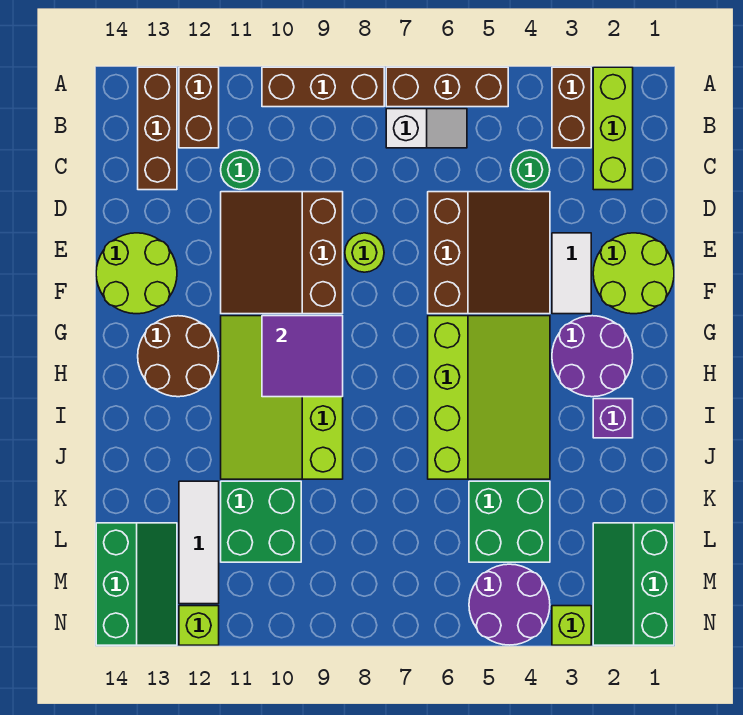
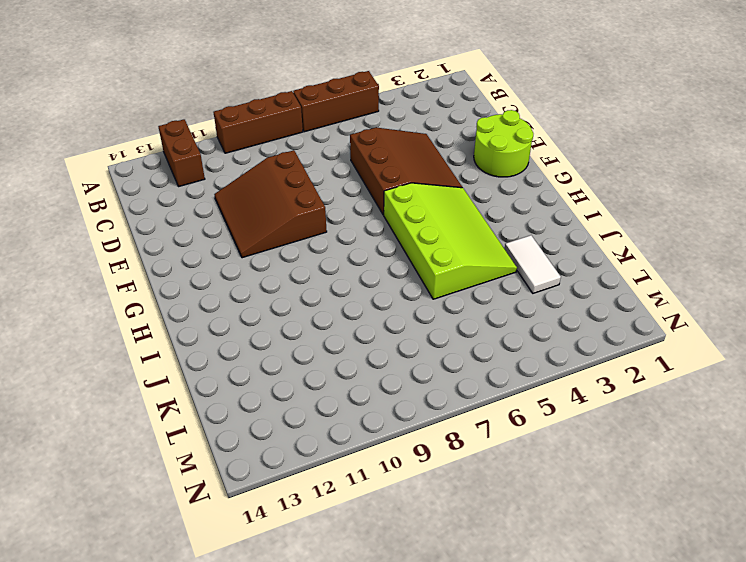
white 1x2 tile [505,235,561,293] -> white 1x2 tile moved to [552,233,591,314]
none -> lime 1x3 brick [593,67,633,190]
none -> brown 1x2 brick [552,67,591,148]
none -> brown 1x3 brick [138,67,177,190]

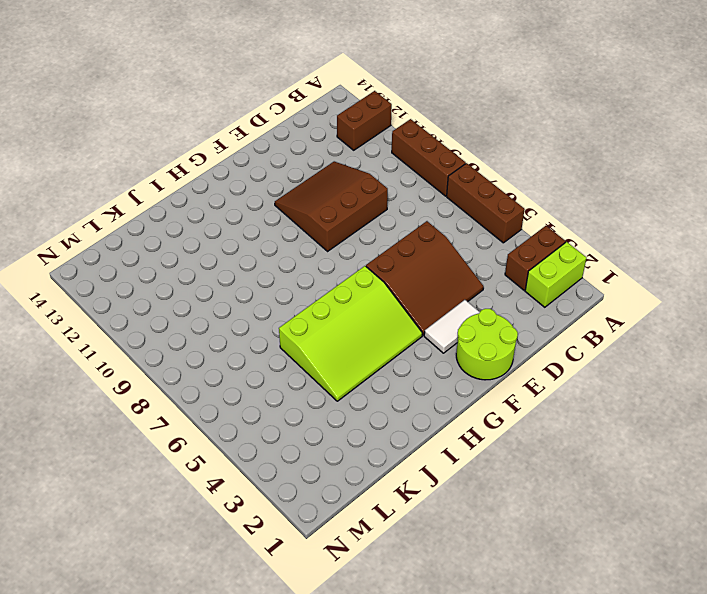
lime 1x2 brick [525,242,587,307] -> lime 1x3 brick [593,67,633,190]
none -> brown 1x3 brick [138,67,177,190]
none -> white 1x2 slope [386,109,467,148]
none -> green 1x1 round brick [511,150,550,189]

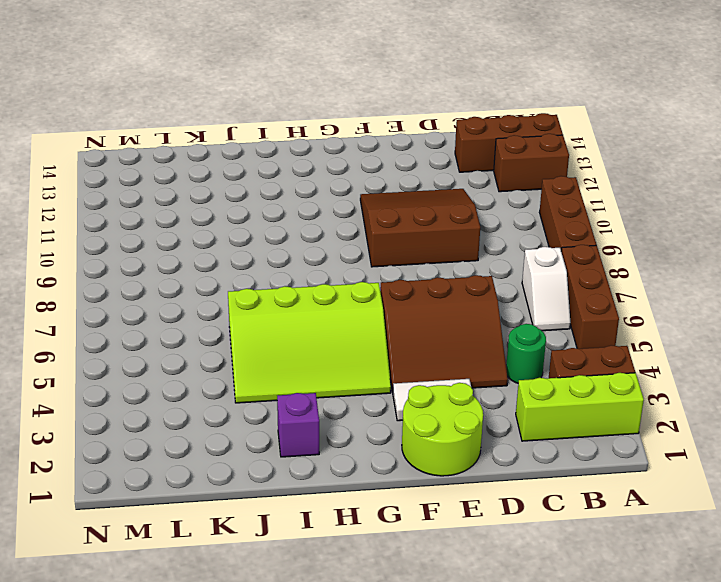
none -> green 1x1 round brick [221,150,260,189]
none -> lime 1x1 round brick [345,233,384,272]
none -> lime 2x2 round brick [96,233,177,314]

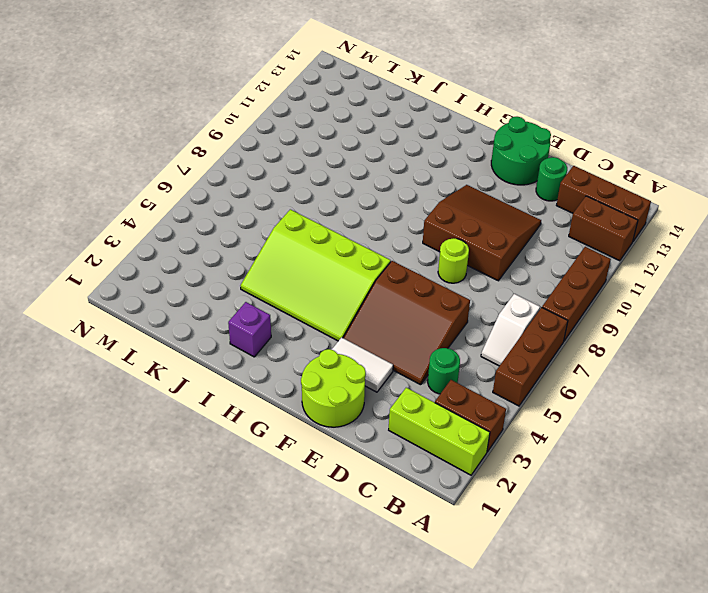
green 1x1 round brick [536,157,567,201] -> green 1x1 round brick moved to [221,150,260,189]
green 2x2 round brick [491,117,551,185] -> lime 2x2 round brick [96,233,177,314]
none -> purple 2x2 round brick [552,316,633,397]
none -> lime 3x4 slope [221,316,343,479]
none -> brown 2x2 round brick [138,316,218,397]

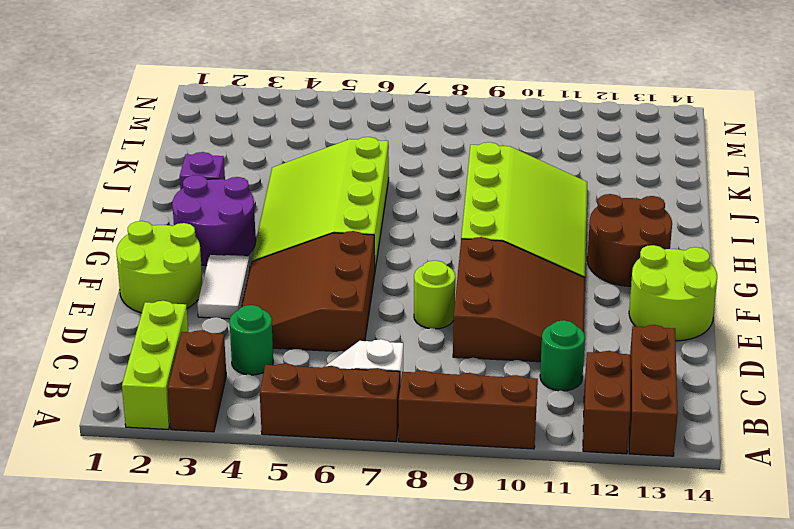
none -> green 2x2 brick [469,481,550,562]
none -> green 2x2 brick [221,481,301,562]
none -> white 1x3 tile [179,481,219,604]

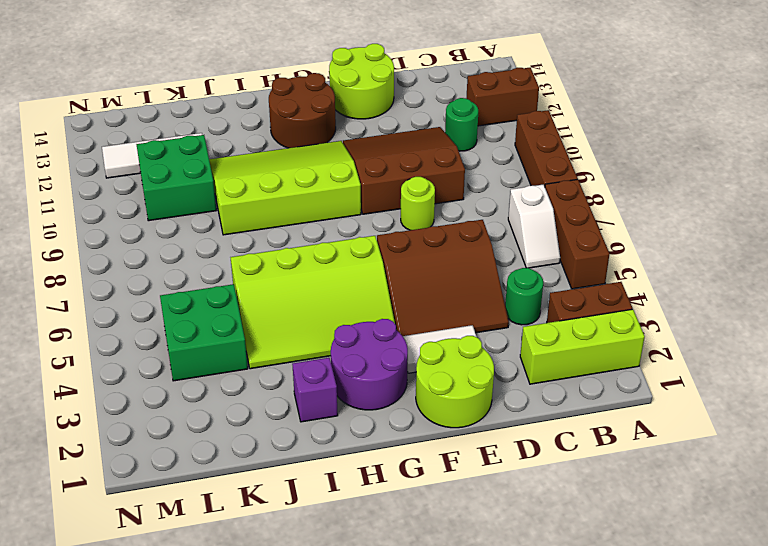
none -> brown 1x3 brick [138,67,177,190]
none -> green 2x3 slope [593,523,674,645]
none -> green 2x3 slope [96,523,177,645]

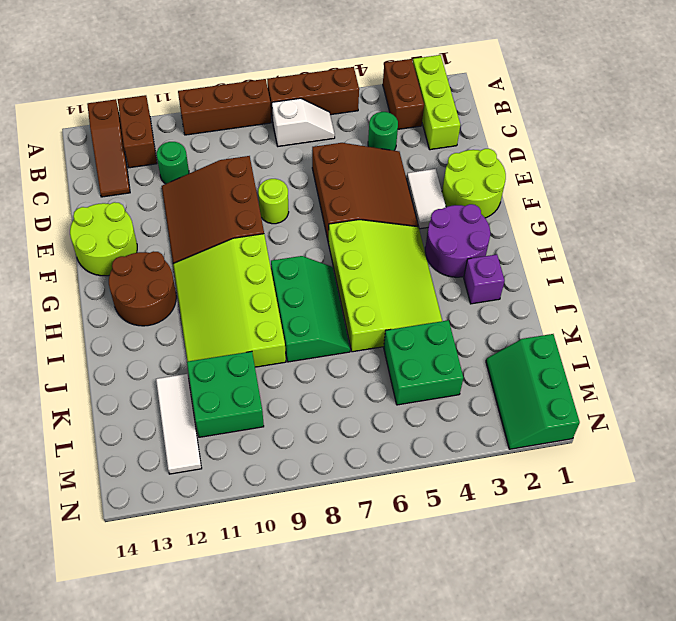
brown 1x3 slope [87,99,130,197] -> brown 1x3 brick [138,67,177,190]
green 2x3 slope [271,256,350,362] -> green 2x3 slope moved to [96,523,177,645]
none -> purple 2x2 round brick [469,564,550,645]
none -> lime 1x1 brick [552,606,591,645]
none -> lime 1x1 brick [179,606,219,645]

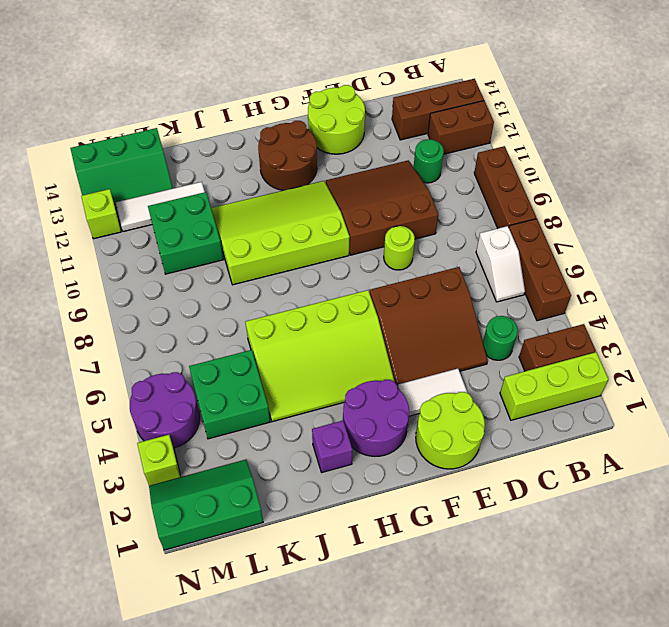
none -> purple 2x2 tile [262,316,343,397]

